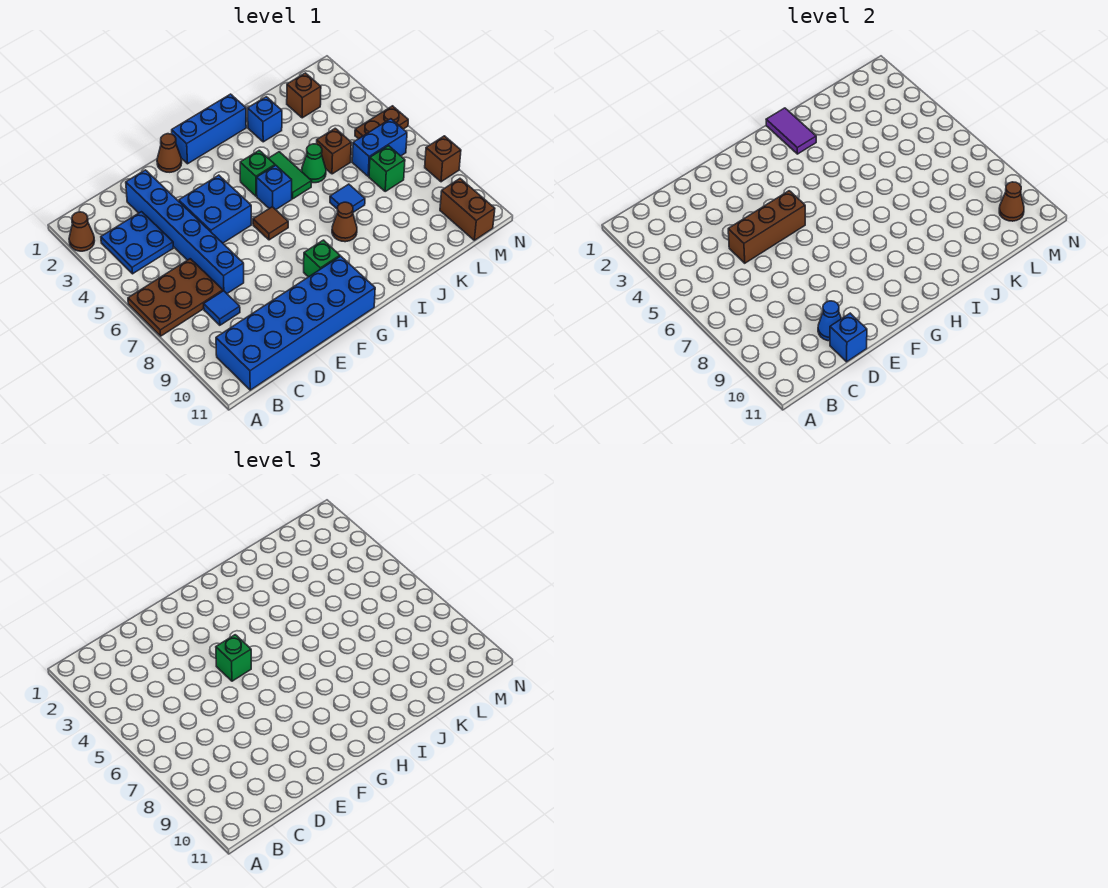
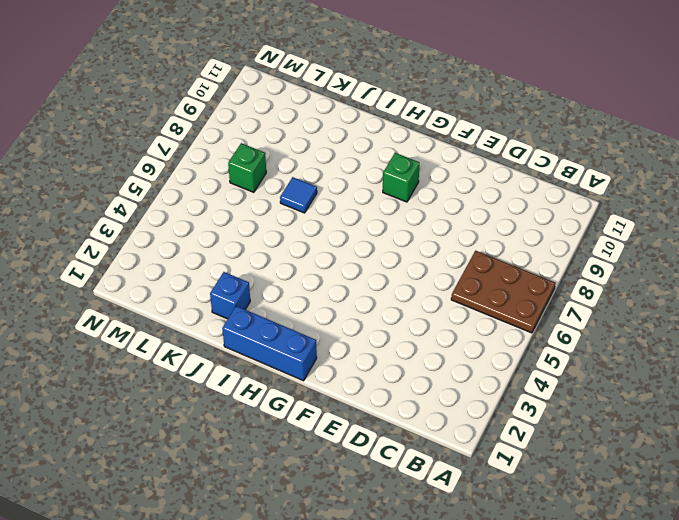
none -> brown 1x1 cone [69,212,95,251]
none -> blue 2x2 plate [101,212,173,274]
none -> blue 2x6 brick [216,256,375,390]
none -> blue 1x1 tile [204,291,240,325]

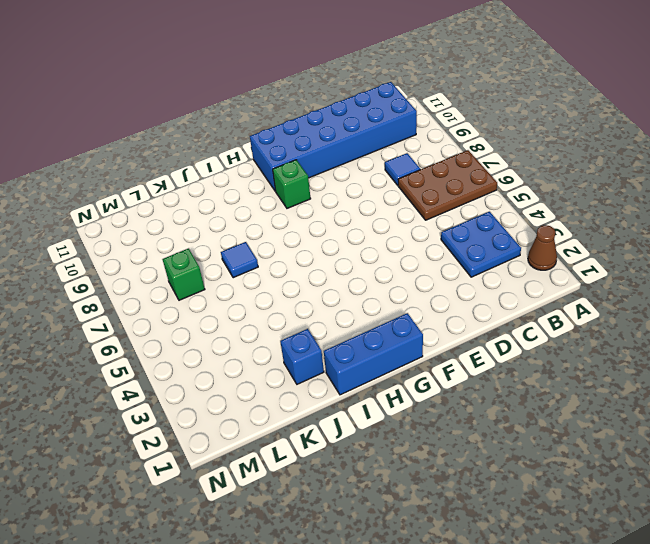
none -> blue 1x6 brick [126,170,244,293]
none -> blue 2x2 brick [179,175,251,243]
none -> brown 1x1 cone [157,134,182,172]
none -> brown 1x1 tile [253,207,288,240]

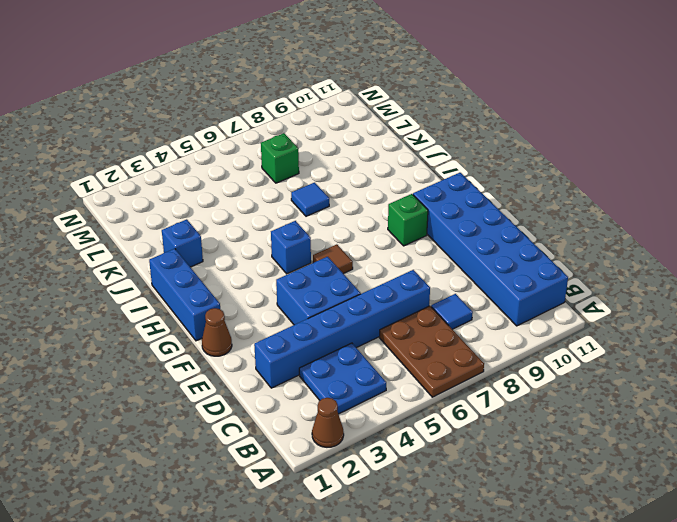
none -> green 1x1 brick [240,150,275,196]
none -> green 1x2 tile [269,152,312,199]
none -> brown 1x1 cone [332,202,357,242]
none -> green 1x1 cone [302,144,326,183]

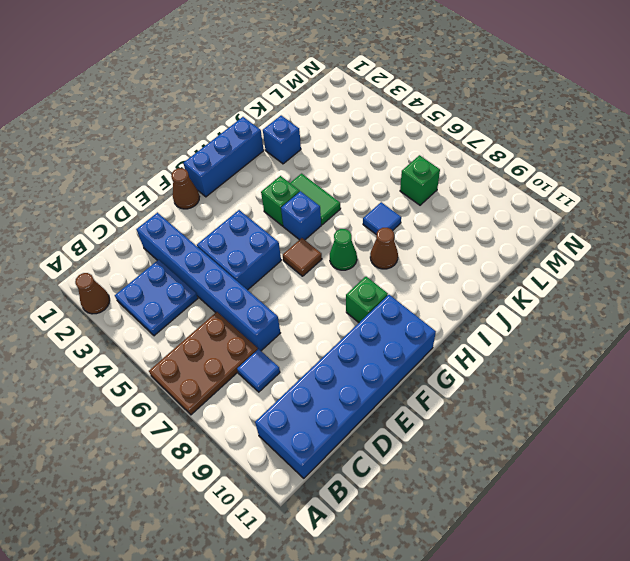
green 1x1 cone [330,229,357,270] -> green 1x1 cone moved to [302,144,326,183]
none -> brown 1x1 brick [317,128,351,174]
none -> brown 1x1 brick [287,73,321,118]
none -> blue 1x2 brick [352,119,407,176]
none -> brown 1x2 plate [355,106,408,139]

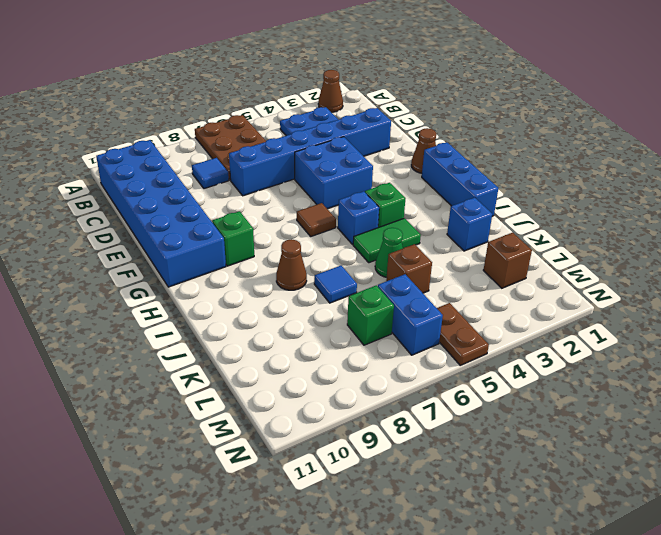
none -> brown 1x2 brick [440,179,495,240]
none -> brown 1x1 brick [425,136,461,182]
none -> brown 1x3 brick [728,191,805,263]
none -> blue 1x1 cone [818,301,841,341]

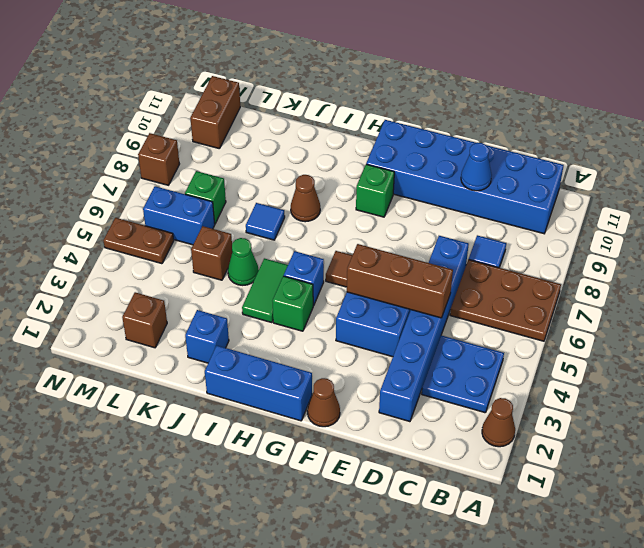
none -> blue 1x1 brick [830,313,867,362]
none -> purple 1x2 tile [766,108,816,154]
none -> brown 1x1 cone [999,182,1024,221]
none -> green 1x1 brick [216,635,251,681]

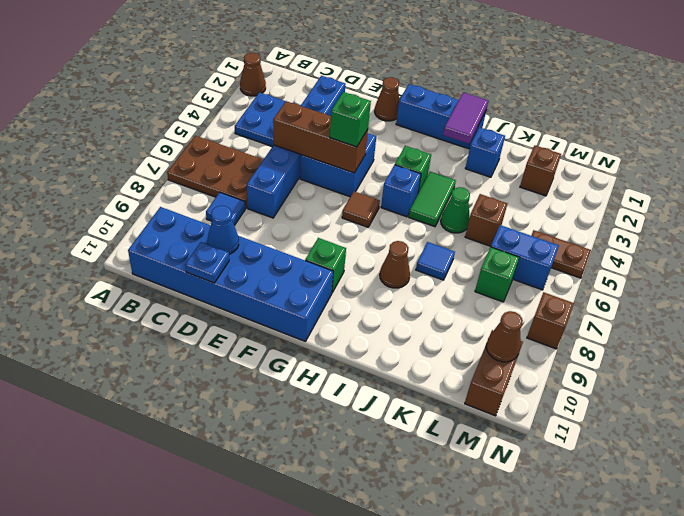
blue 1x1 plate [185,242,229,283] -> blue 1x1 brick [830,313,867,362]

